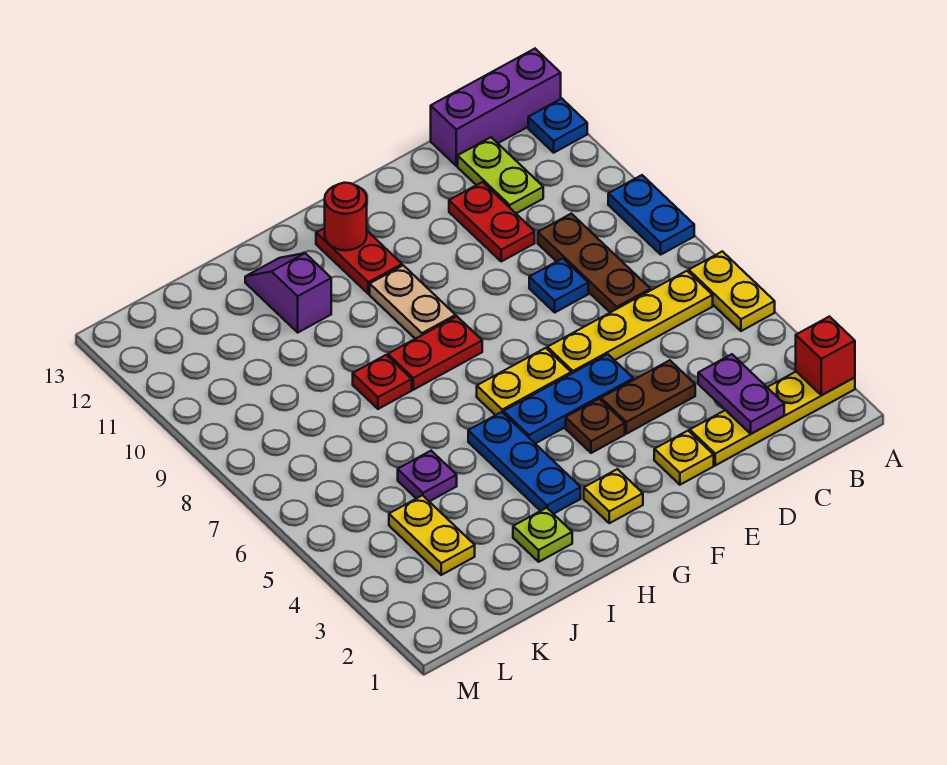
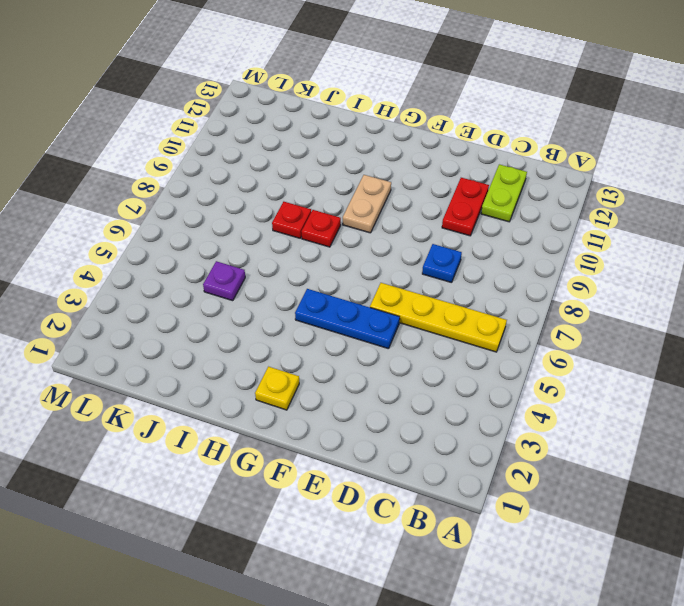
red 1x1 plate [301,210,341,247] -> red 1x2 plate [388,316,482,390]
none -> yellow 1x4 plate [690,372,855,465]
none -> yellow 1x2 plate [689,251,775,331]
none -> blue 1x2 plate [608,175,694,254]

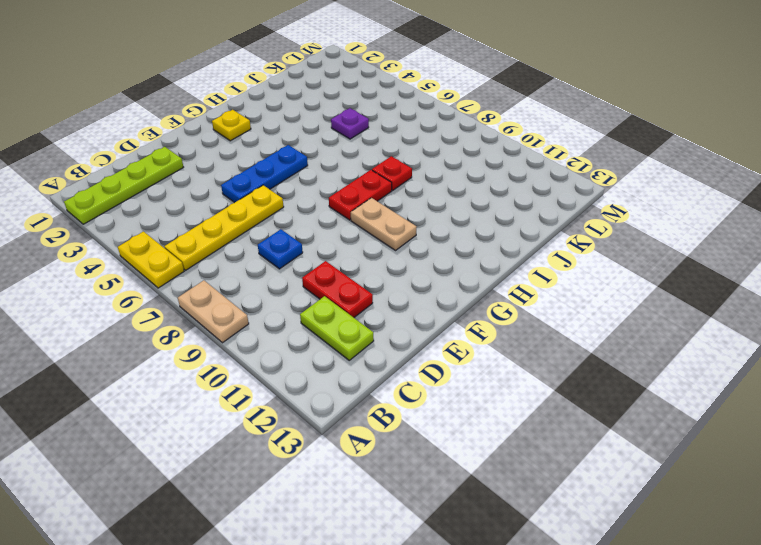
lime 1x4 plate [64,147,183,224] -> yellow 1x4 plate [690,372,855,465]
tan 1x2 plate [178,280,249,343] -> blue 1x2 plate [608,175,694,254]
none -> blue 1x1 plate [528,99,587,153]
none -> purple 1x3 brick [431,49,561,166]
none -> brown 1x3 plate [538,214,650,312]

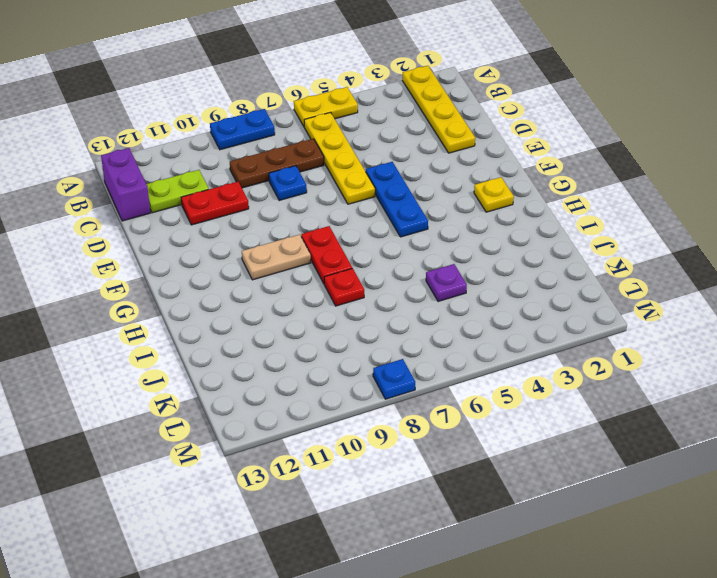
purple 1x2 brick [101,148,150,221] -> purple 1x3 brick [431,49,561,166]
blue 1x1 plate [373,359,415,399] -> blue 1x1 plate moved to [528,99,587,153]
none -> brown 1x2 plate [601,360,695,434]
none -> yellow 1x1 plate [654,431,714,485]
none -> brown 1x1 plate [566,399,625,453]

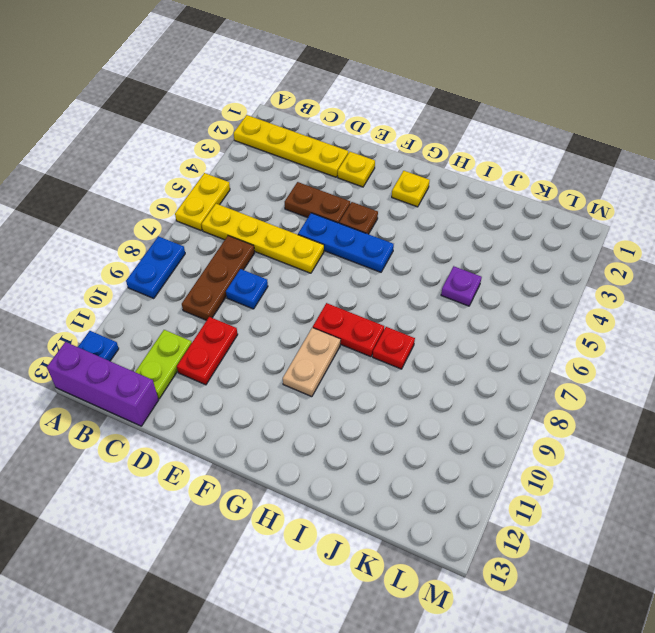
none -> yellow 1x2 plate [477,348,571,415]
none -> red 1x2 plate [316,228,402,294]
none -> blue 1x3 plate [468,412,581,514]

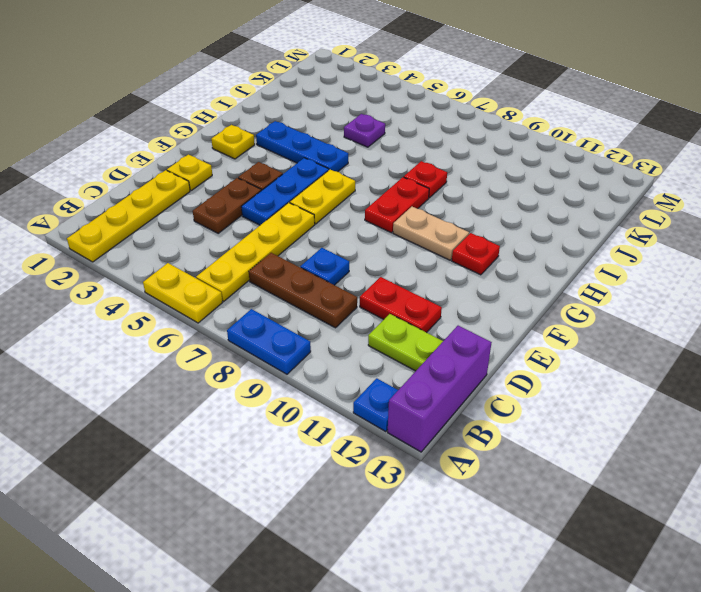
red 1x1 plate [452,233,500,275] -> red 1x2 plate [316,228,402,294]
none -> lime 1x1 plate [513,508,572,562]
none -> purple 1x2 slope [245,253,331,332]
none -> yellow 1x2 plate [389,495,475,575]

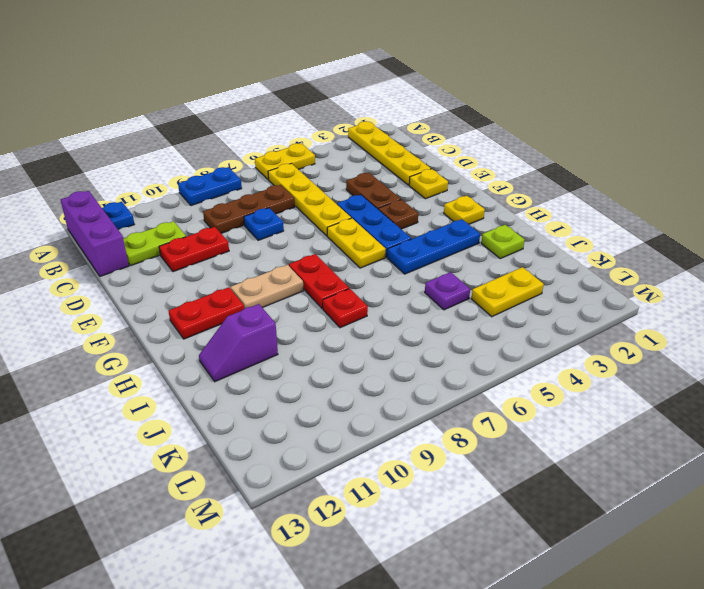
none -> red 1x1 brick [796,317,855,395]
none -> purple 1x2 plate [698,354,784,434]
none -> red 1x1 round brick [325,183,367,250]

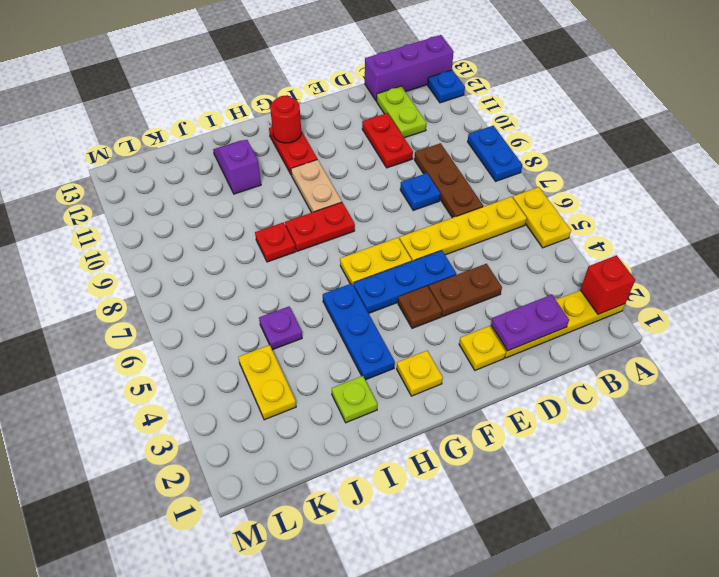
purple 1x2 plate [491,295,569,351] -> purple 1x2 plate turned to [698,354,784,434]

